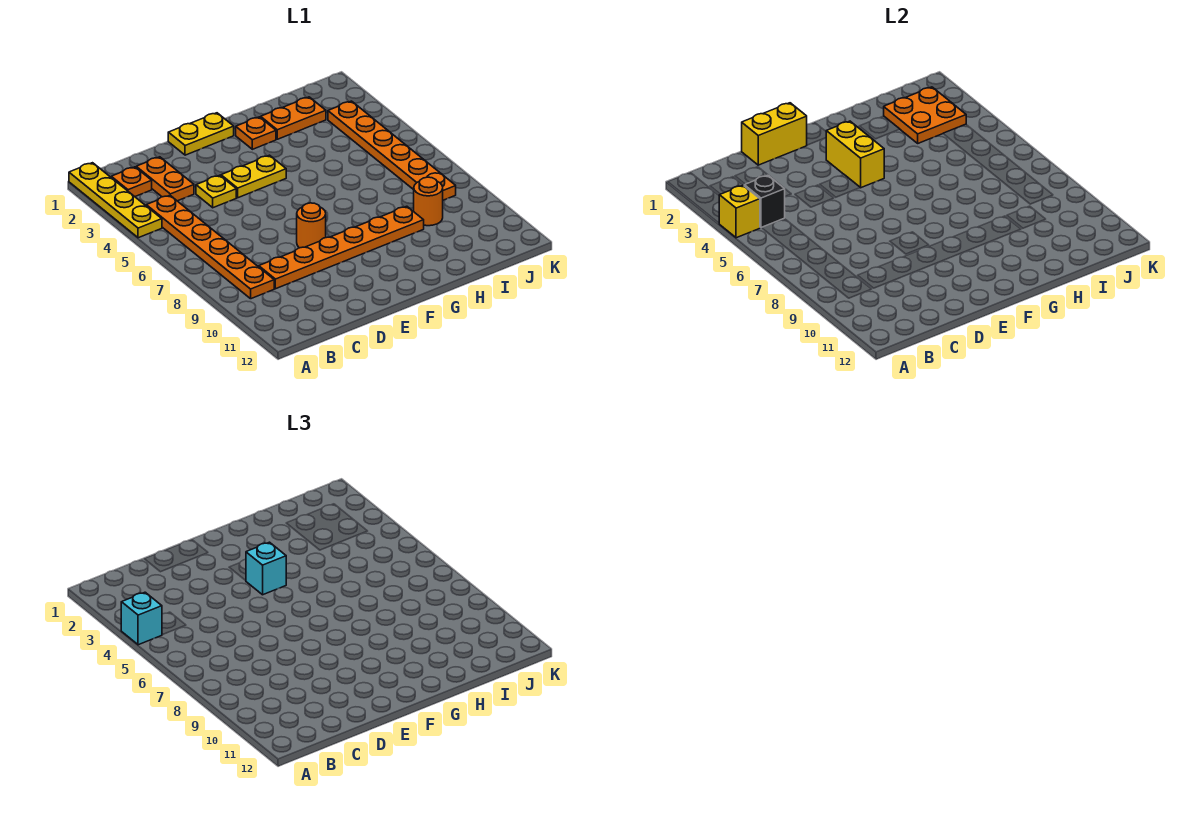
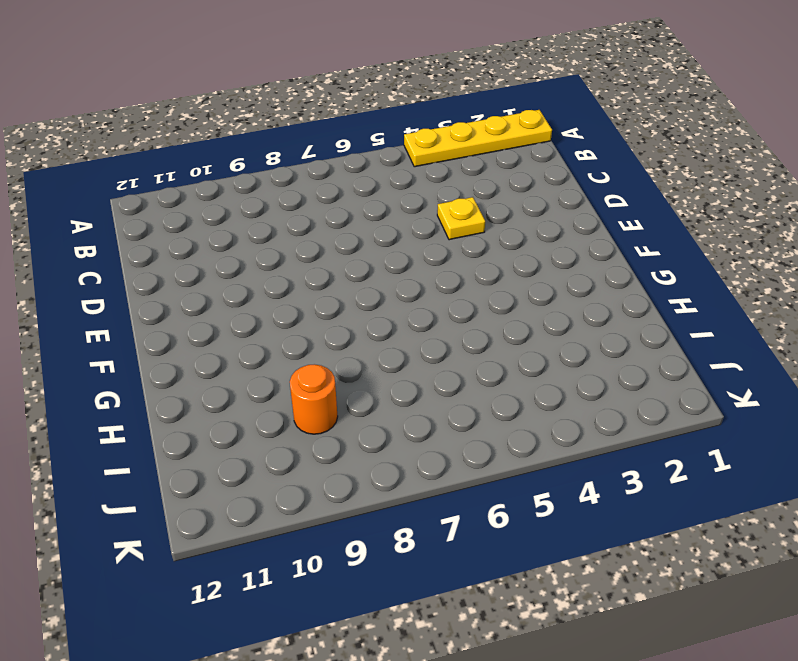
none -> orange 1x1 plate [111,167,152,197]
none -> orange 1x6 plate [146,195,274,299]
none -> orange 1x2 plate [136,157,194,201]

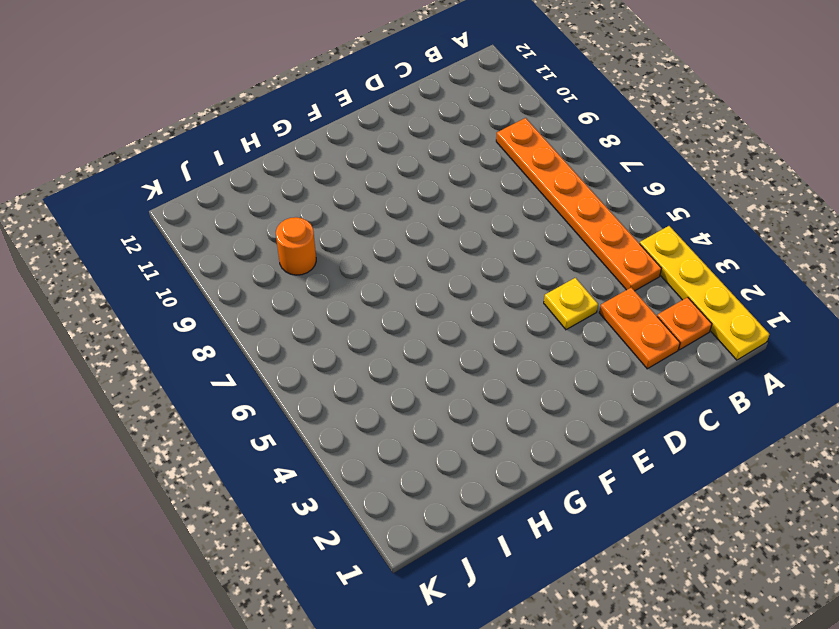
none -> orange 1x6 plate [259,206,424,289]
none -> yellow 1x2 plate [168,113,234,155]
none -> yellow 1x2 plate [221,155,286,198]

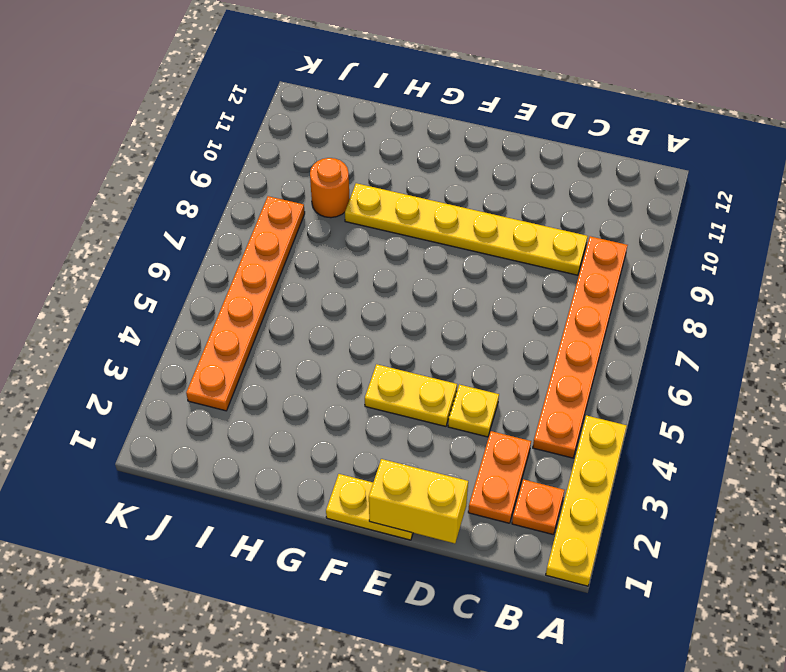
yellow 1x6 plate [345,183,588,275] -> orange 1x6 plate [259,206,424,289]
none -> orange 1x1 round brick [297,203,326,248]
none -> orange 1x1 plate [236,117,276,149]
none -> orange 1x2 plate [261,97,326,139]

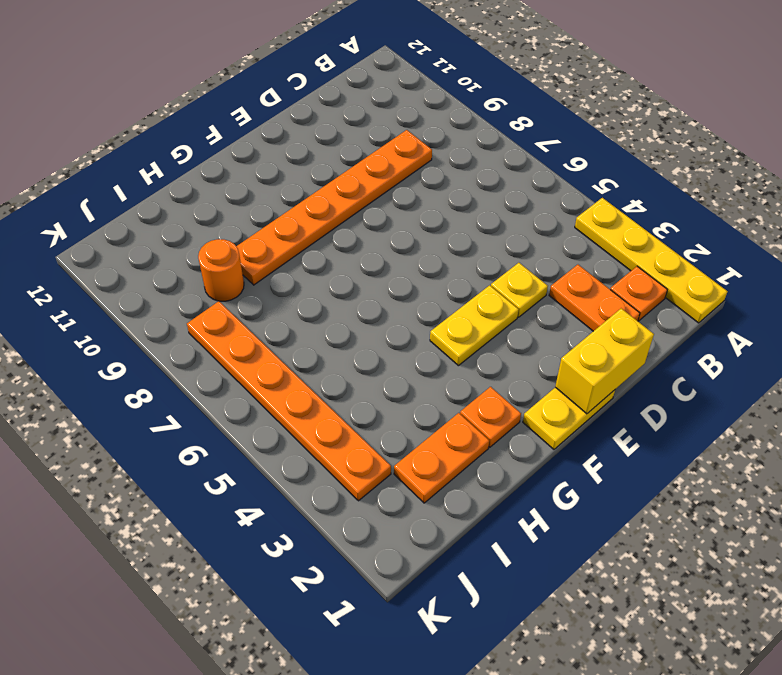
none -> orange 1x6 plate [146,195,274,299]
none -> orange 1x1 round brick [297,203,326,248]
none -> yellow 1x1 brick [719,185,760,238]

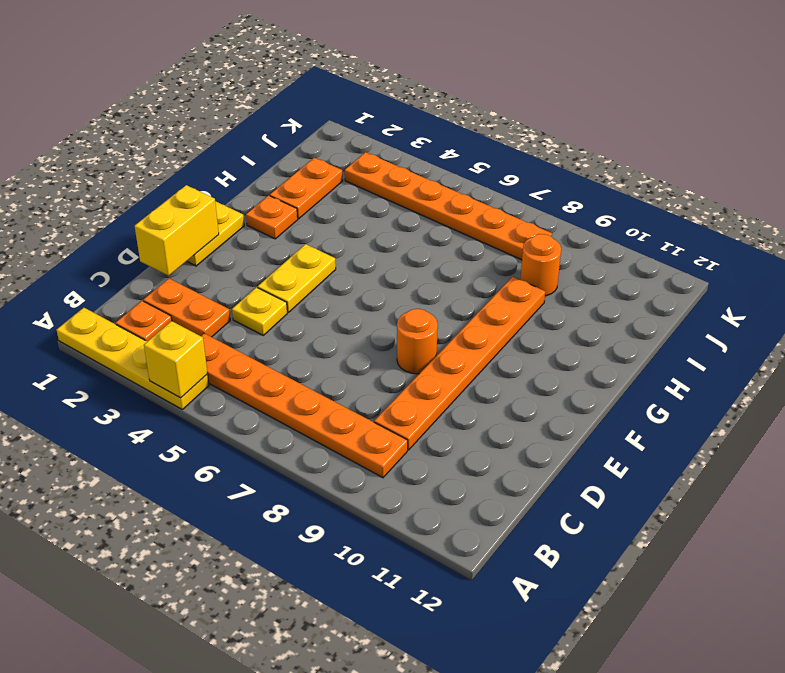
none -> black 1x1 brick [744,175,785,228]
none -> yellow 1x2 brick [826,121,884,188]
none -> orange 2x2 plate [884,87,966,143]

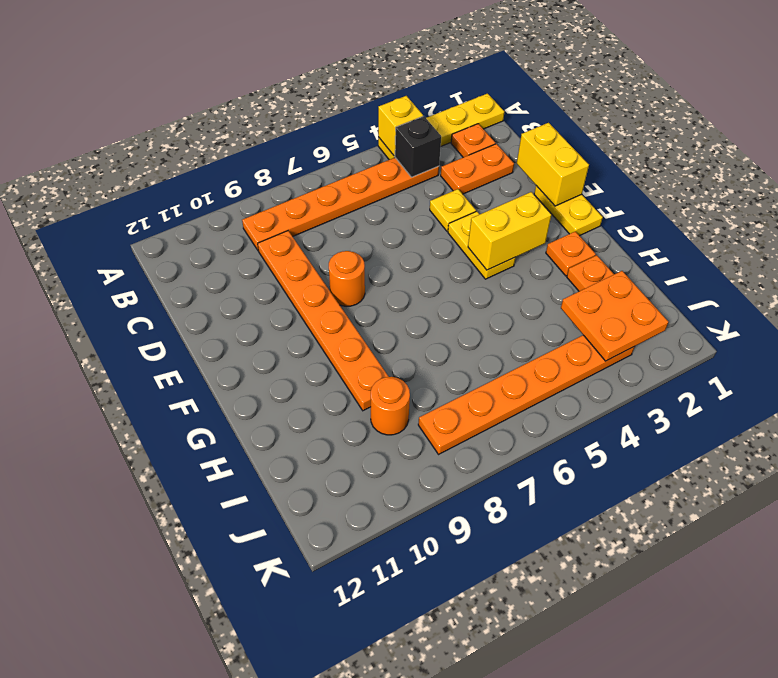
none -> cyan 1x1 brick [121,592,162,645]
none -> cyan 1x1 brick [246,542,286,595]

